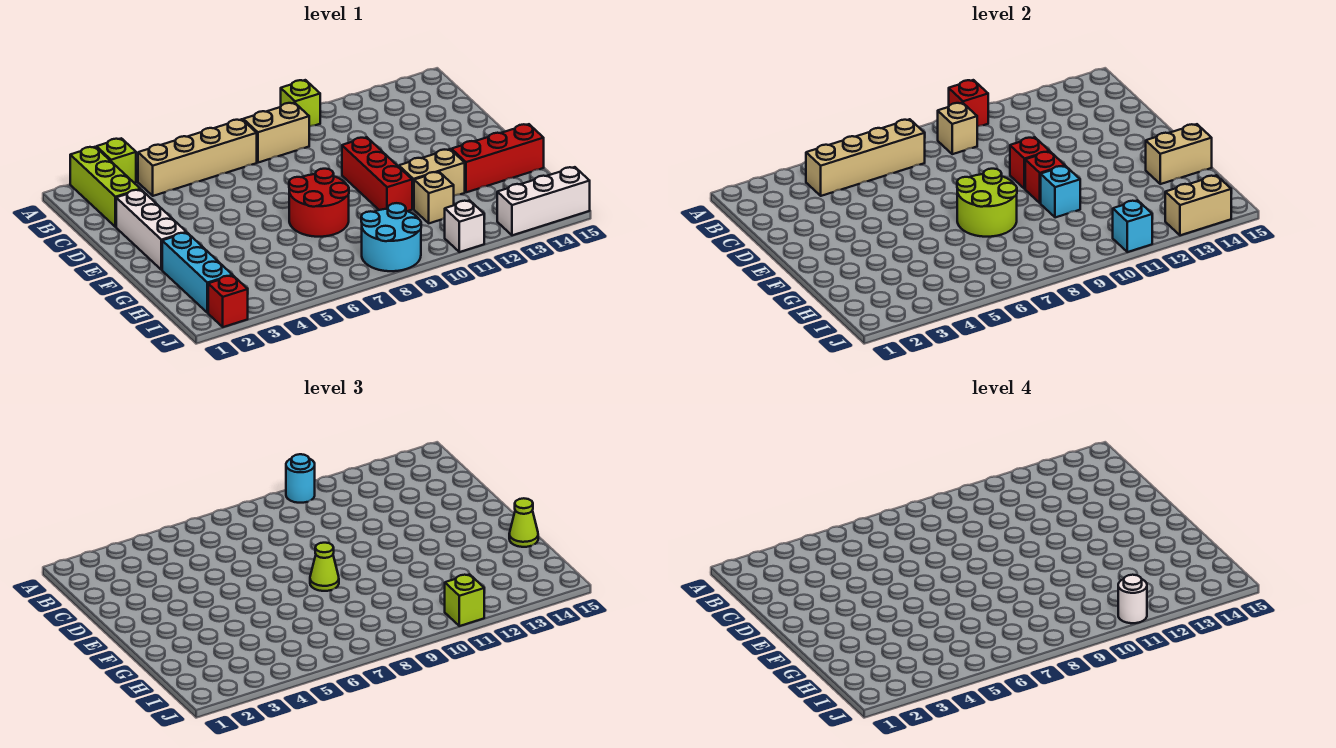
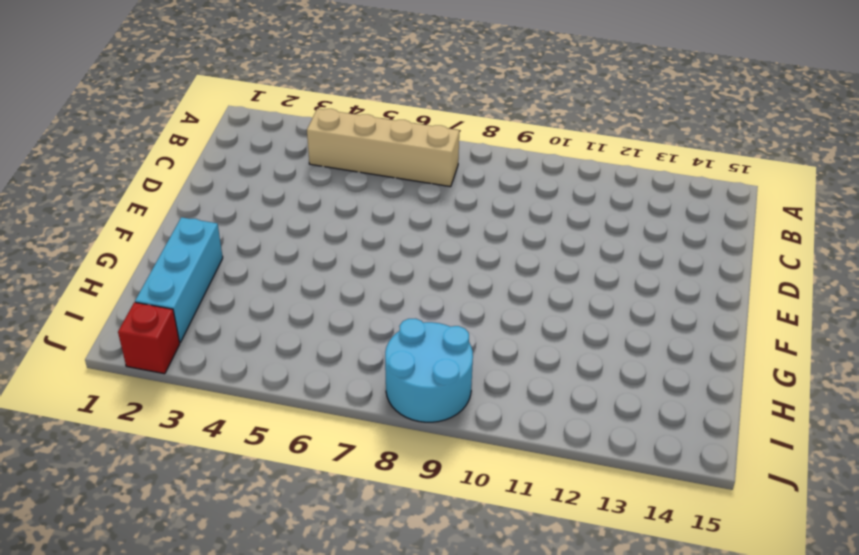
none -> lime 1x3 brick [70,147,141,227]
none -> lime 1x1 brick [97,138,136,183]
none -> lime 1x1 brick [281,80,320,127]
none -> tan 1x2 brick [243,103,309,163]

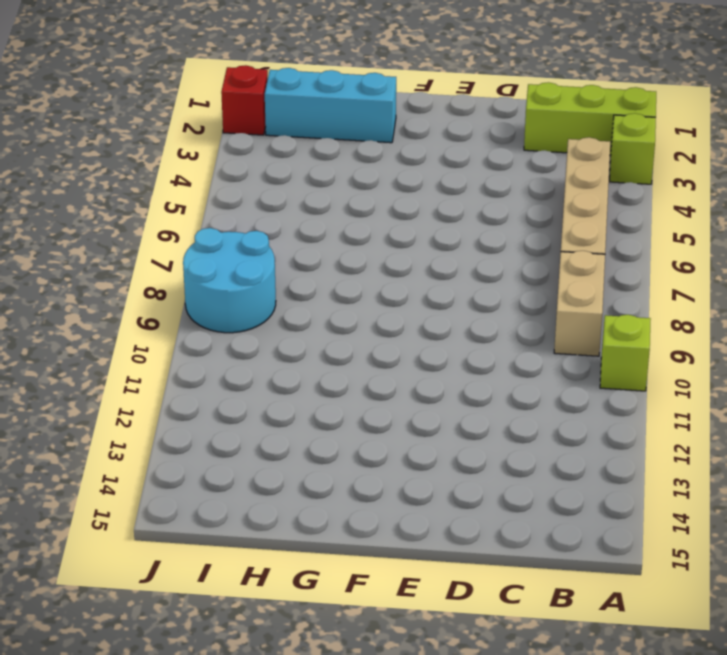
none -> white 1x3 brick [116,190,186,270]
none -> red 1x3 brick [342,137,412,211]
none -> red 2x2 round brick [289,169,349,237]
none -> tan 1x2 brick [399,149,465,209]

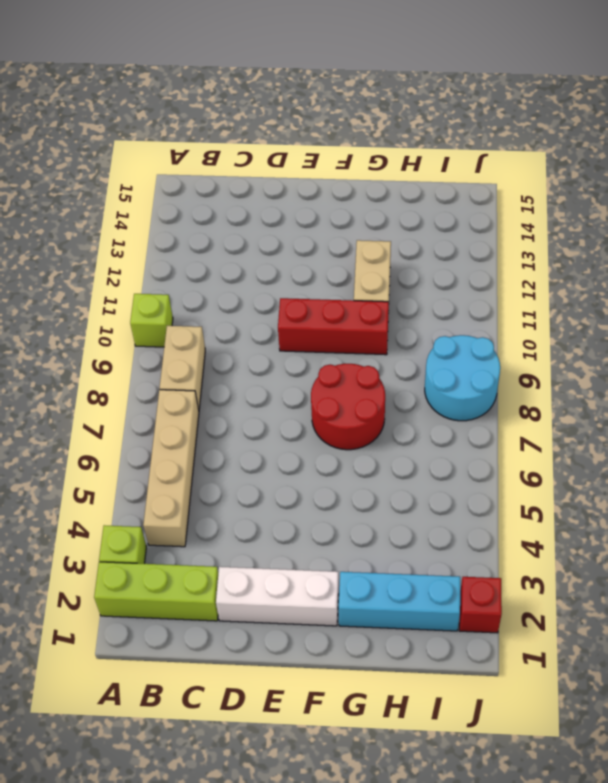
none -> red 1x3 brick [451,124,544,192]
none -> tan 1x1 brick [414,172,454,223]
none -> white 1x1 brick [445,200,484,252]
none -> white 1x3 brick [497,167,590,235]

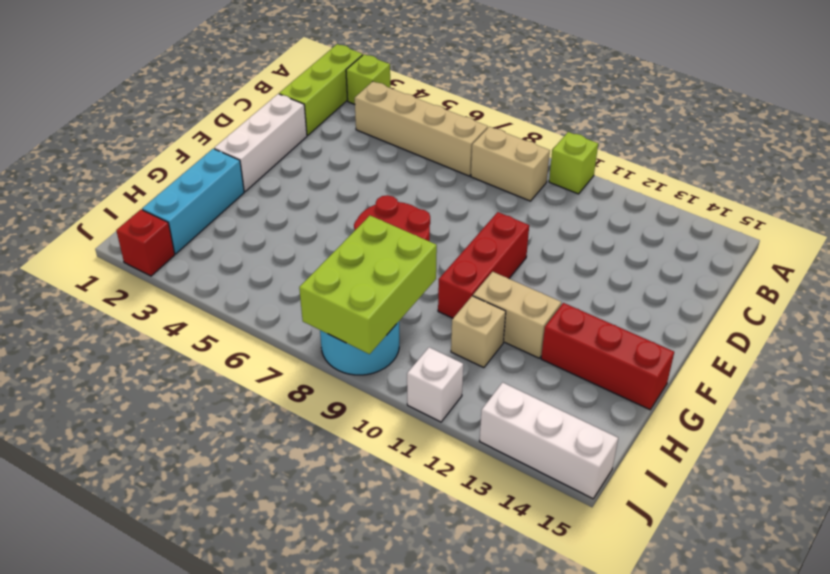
lime 2x3 brick [299,216,437,354] -> none
none -> red 1x1 brick [949,80,988,127]
none -> tan 1x4 brick [806,119,925,196]
none -> tan 1x1 brick [938,103,977,154]
none -> red 1x1 brick [1010,137,1050,189]

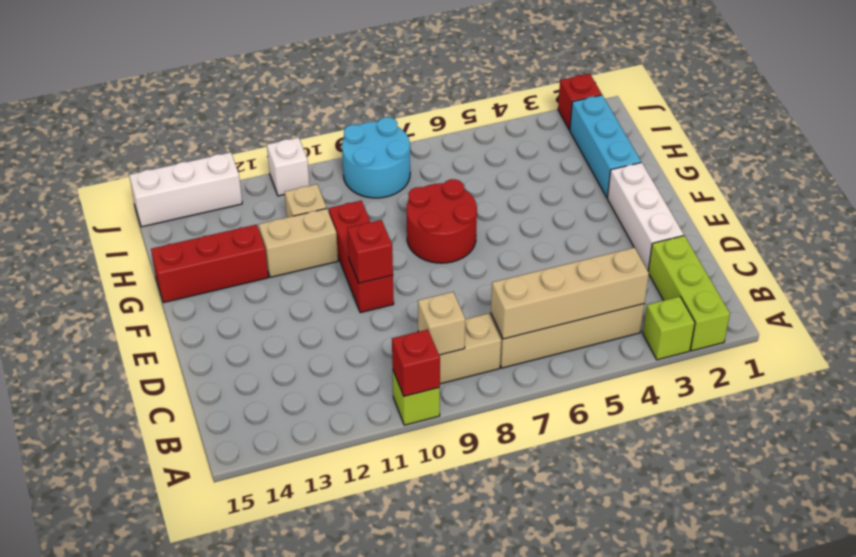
none -> lime 2x2 round brick [957,169,1017,237]
none -> red 1x1 brick [1025,152,1065,203]
none -> cyan 1x1 brick [1041,166,1080,218]
none -> tan 1x2 brick [1146,124,1212,184]

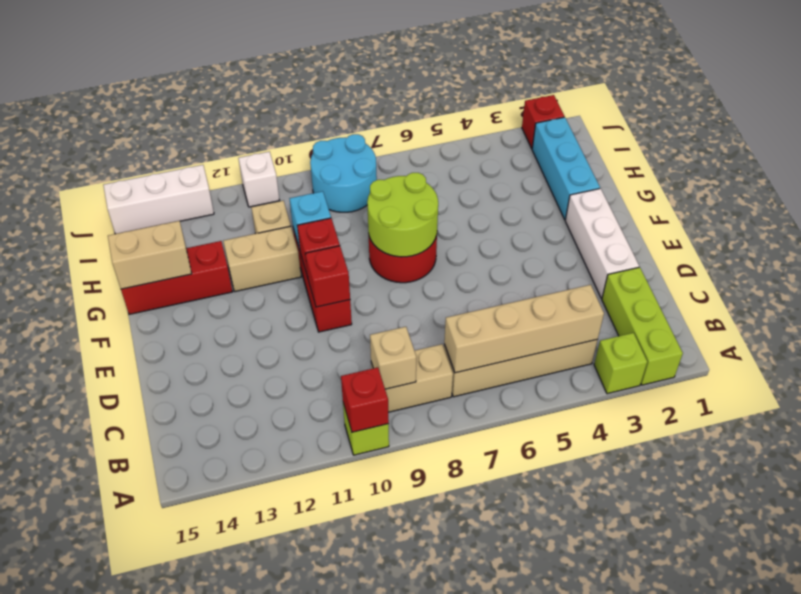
none -> cyan 1x1 brick [1113,200,1152,252]
none -> tan 1x2 brick [1165,175,1231,235]
none -> cyan 1x1 round brick [286,454,315,503]
none -> lime 1x1 cone [310,543,339,591]

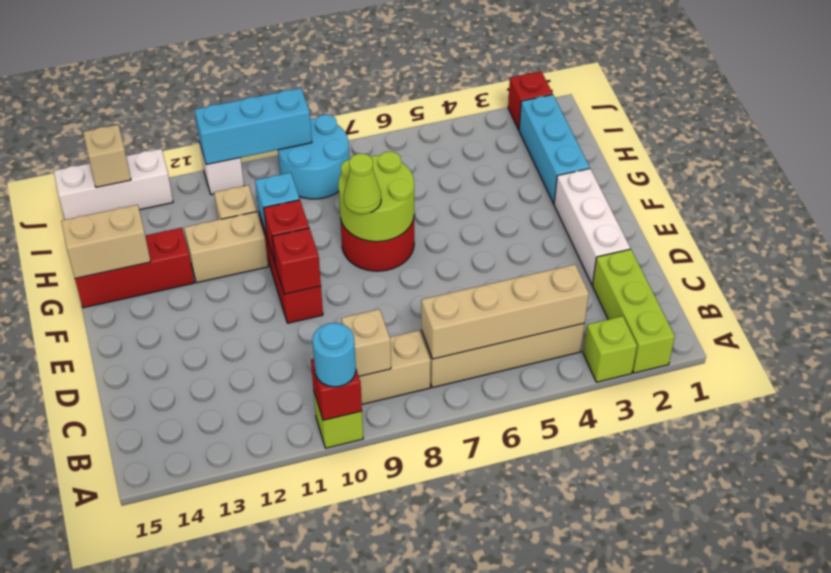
cyan 1x3 brick [195,88,312,165] -> cyan 1x1 brick [1113,200,1152,252]
tan 1x1 brick [83,125,131,187] -> tan 1x2 brick [1165,175,1231,235]
none -> lime 1x1 cone [509,498,538,547]
none -> lime 1x1 brick [445,574,484,626]
none -> white 1x1 round brick [1118,575,1147,623]

